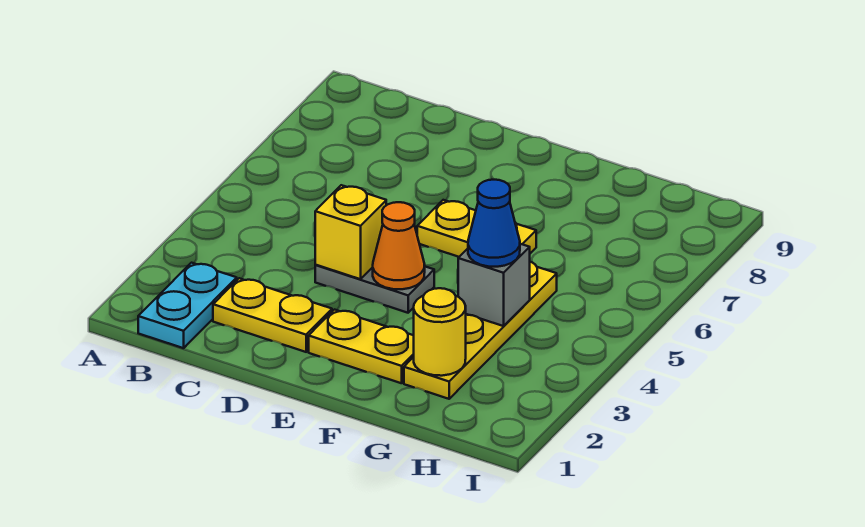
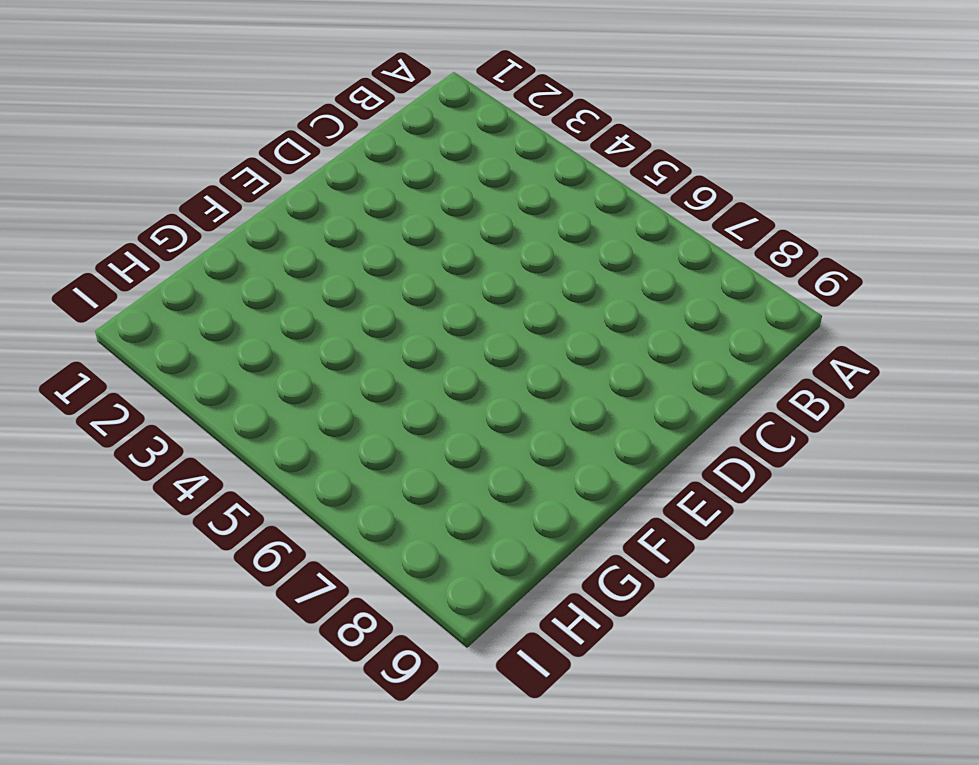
none -> cyan 1x2 plate [138,263,237,348]
none -> yellow 1x2 plate [213,278,332,352]

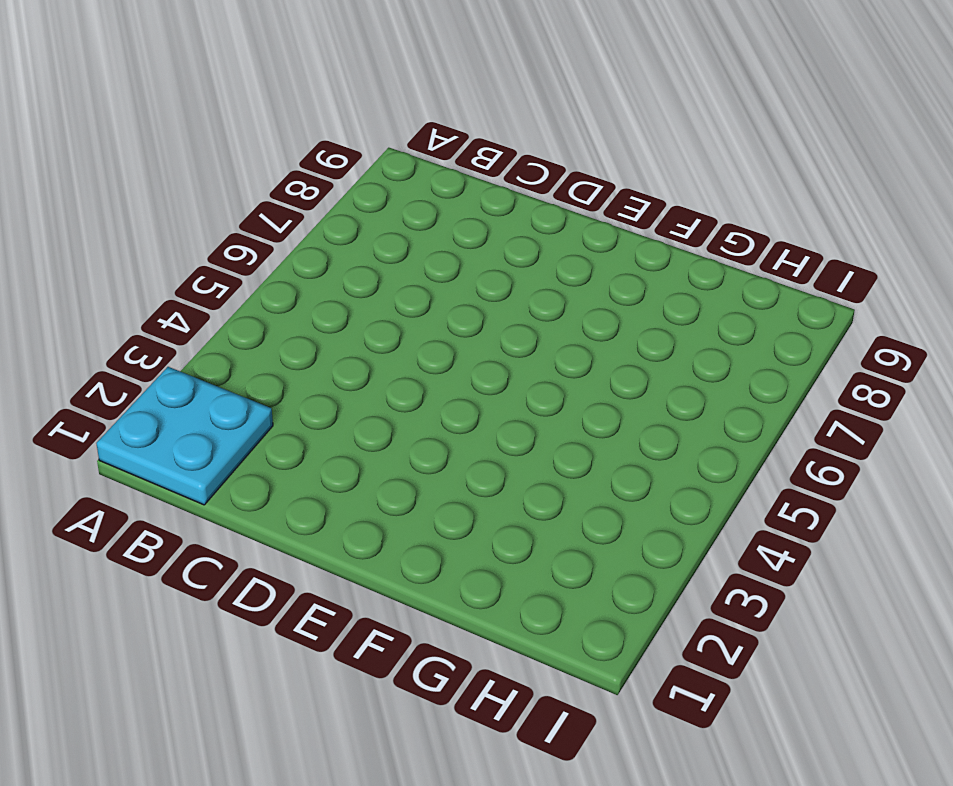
cyan 2x2 plate [96,367,273,505] -> cyan 1x2 plate [138,263,237,348]
none -> yellow 1x2 plate [213,278,332,352]
none -> grey 1x2 plate [315,265,434,313]

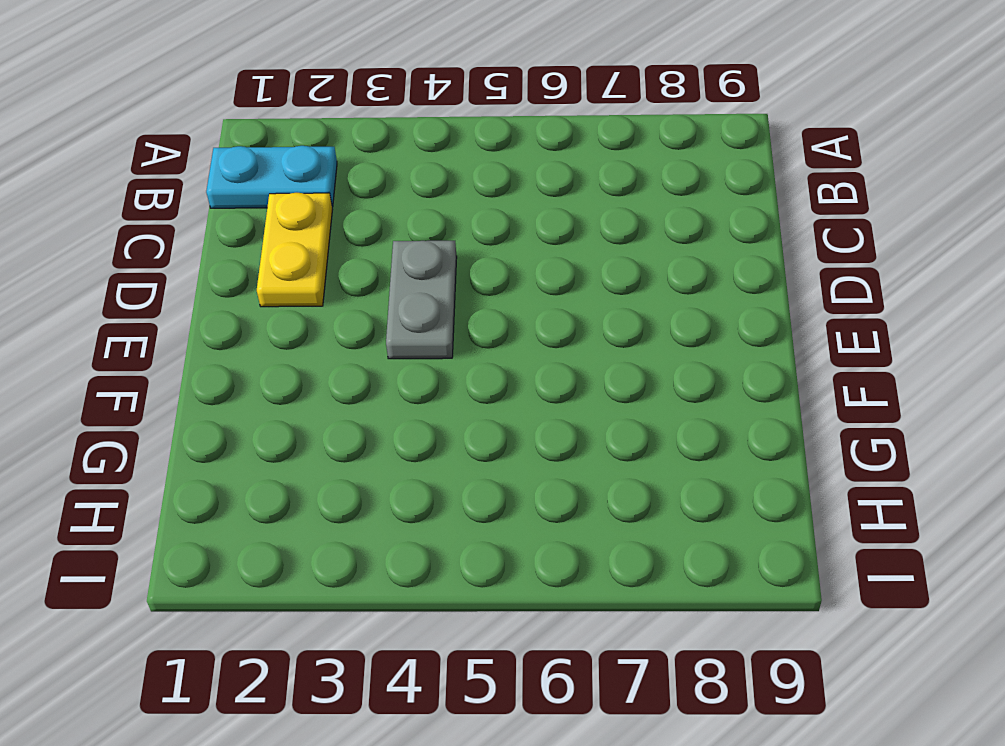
none -> yellow 1x2 plate [309,310,414,383]
none -> yellow 1x2 plate [417,200,536,257]

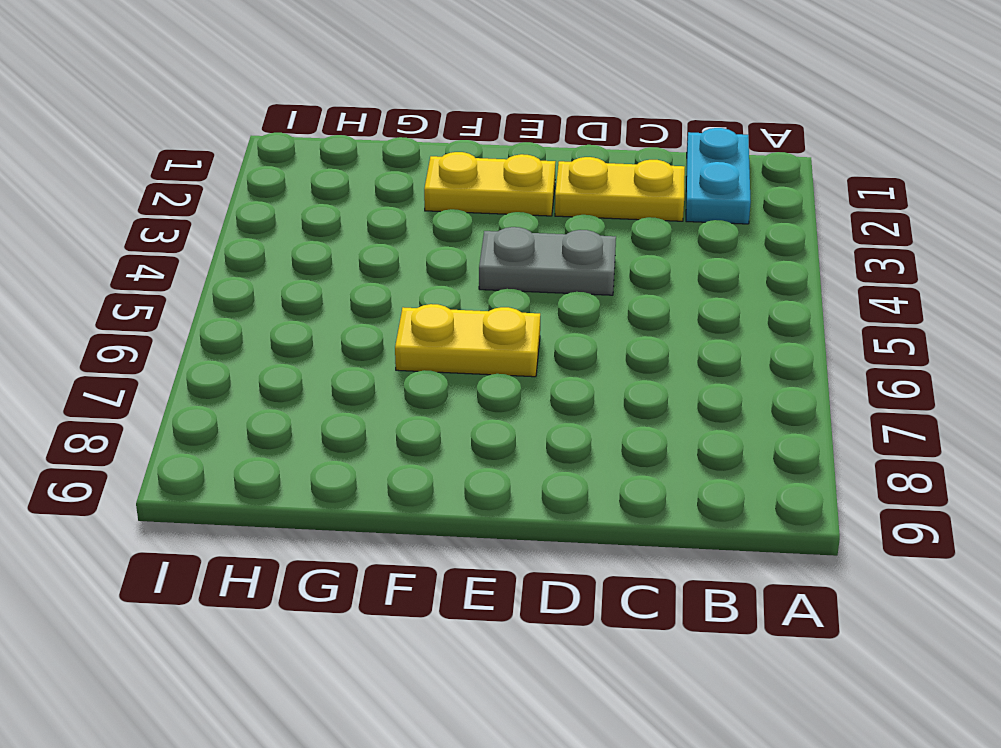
none -> yellow 1x4 plate [404,262,557,399]
none -> yellow 1x1 brick [315,185,386,279]

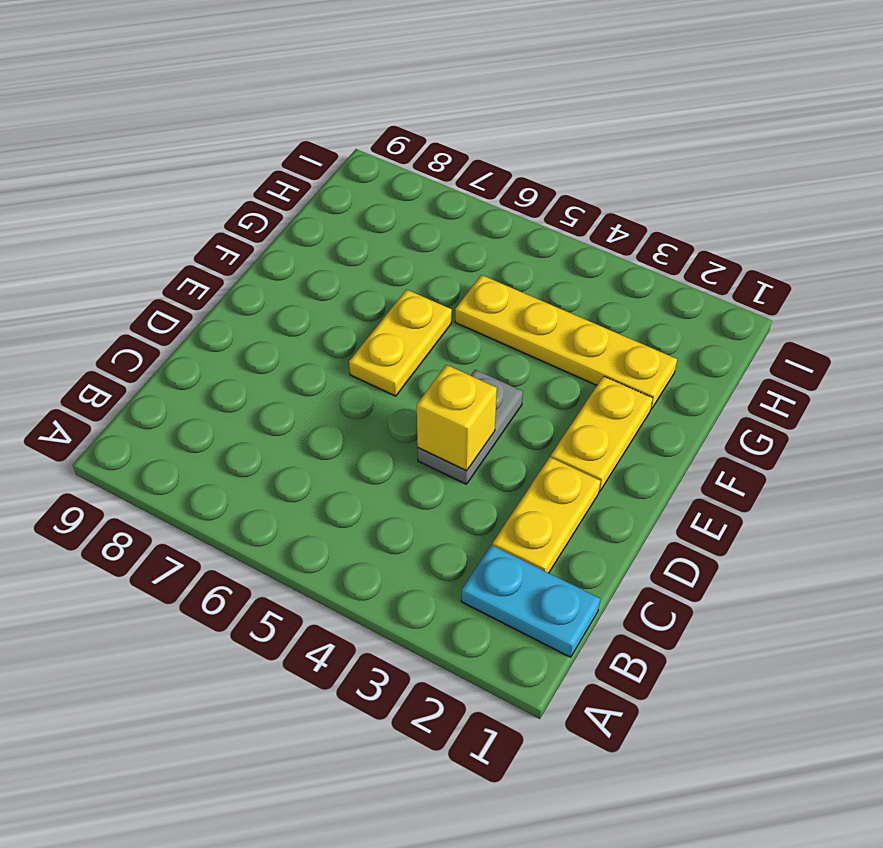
none -> orange 1x1 cone [373,202,425,289]
none -> yellow 1x1 round brick [414,288,466,376]

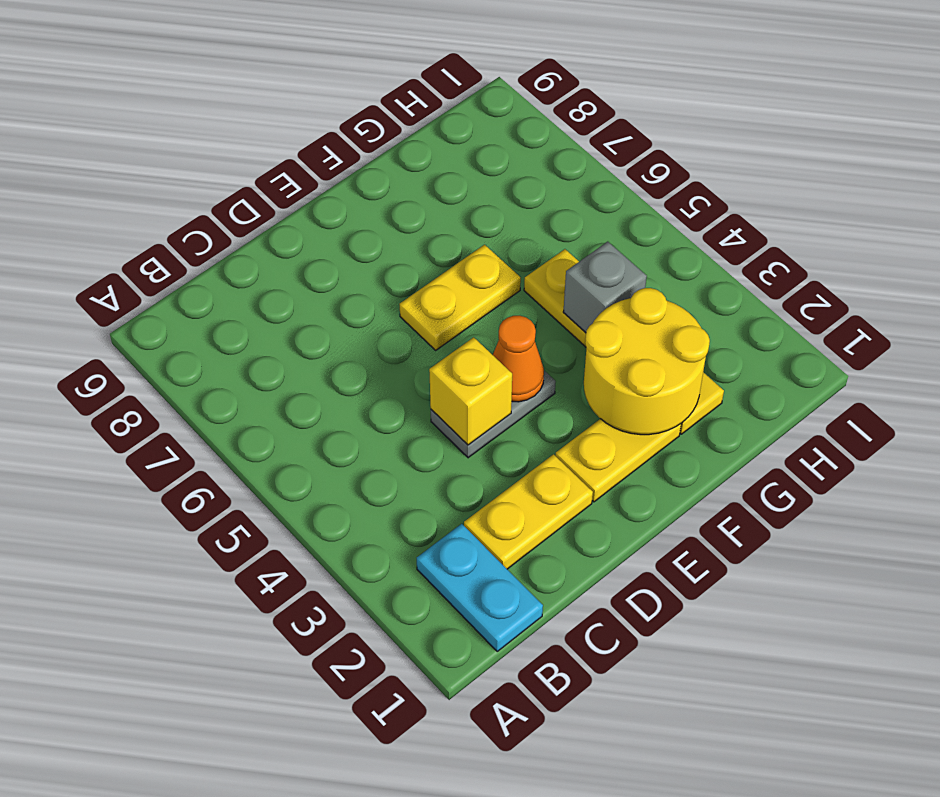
yellow 2x2 round brick [584,288,710,435] -> yellow 1x1 round brick [414,288,466,376]
none -> blue 1x1 cone [468,180,520,267]

